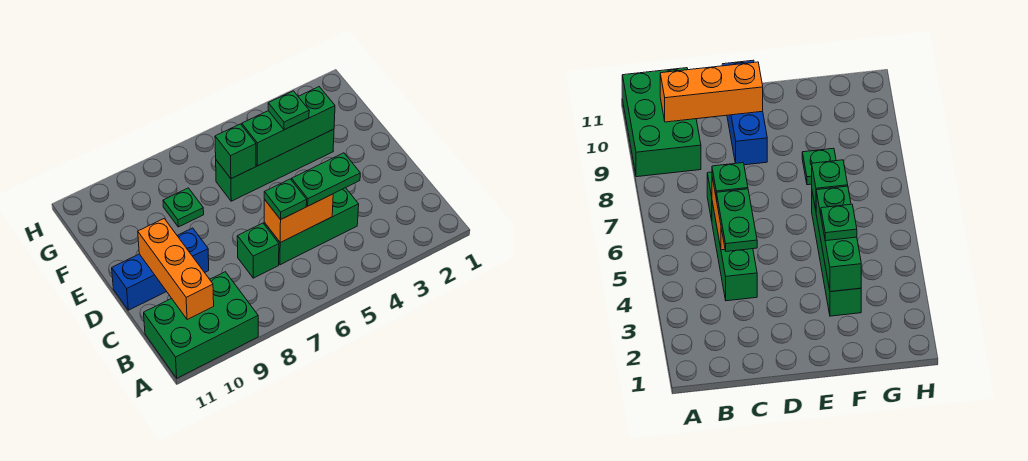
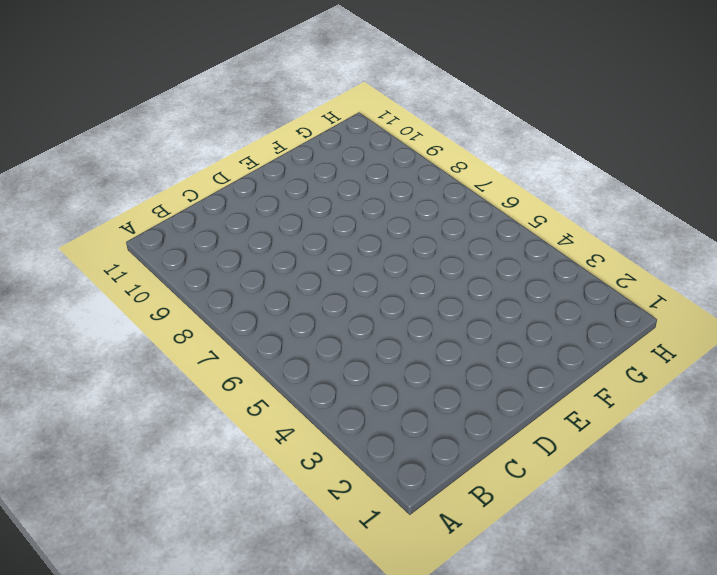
none -> green 2x3 brick [144,272,258,378]
none -> green 1x3 brick [264,188,359,265]
none -> green 1x1 brick [237,223,279,278]

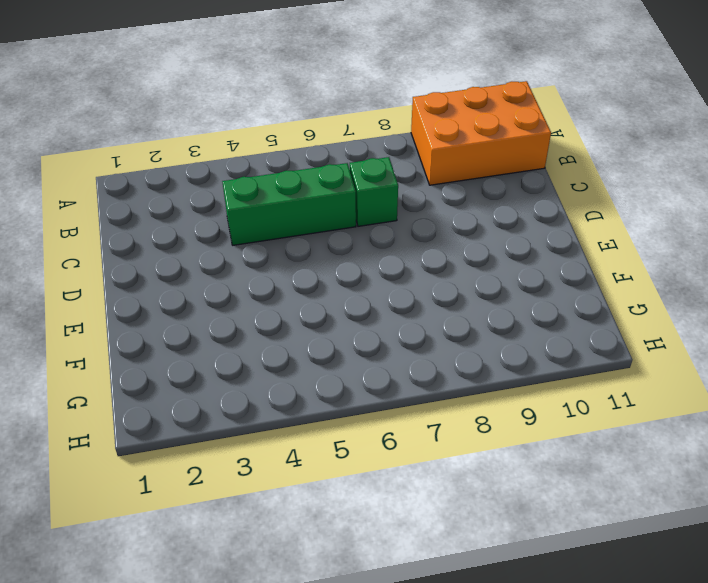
orange 2x3 brick [411,81,551,185] -> green 2x3 brick [144,272,258,378]
none -> blue 1x3 brick [112,228,209,310]
none -> green 1x4 brick [216,129,334,201]
none -> green 1x1 plate [163,188,204,227]

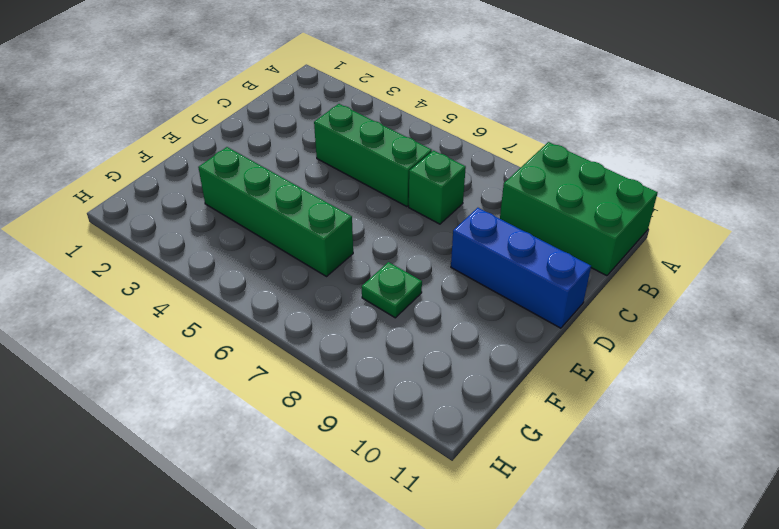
none -> orange 1x3 brick [138,219,214,320]
none -> orange 1x2 brick [264,194,333,243]
none -> green 1x3 brick [242,87,335,166]

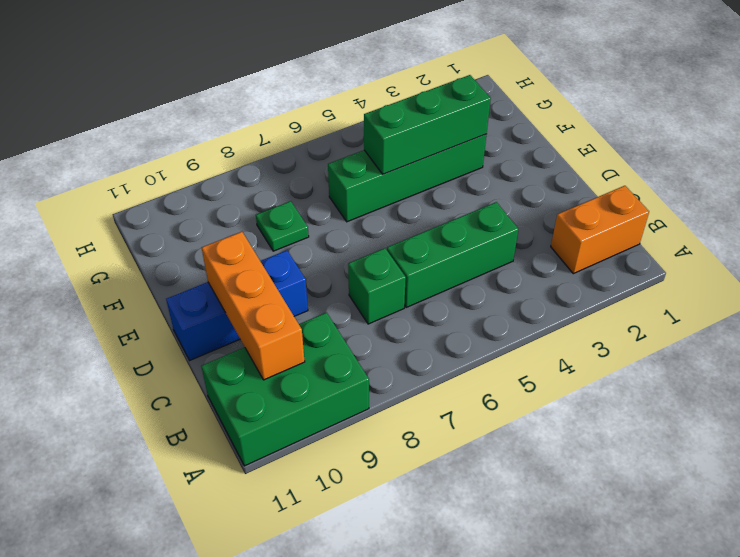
orange 1x2 brick [551,186,649,274] -> orange 1x2 brick moved to [264,194,333,243]
none -> green 1x1 brick [215,124,256,179]
none -> green 1x2 plate [292,153,360,206]
none -> green 1x1 plate [264,179,307,220]

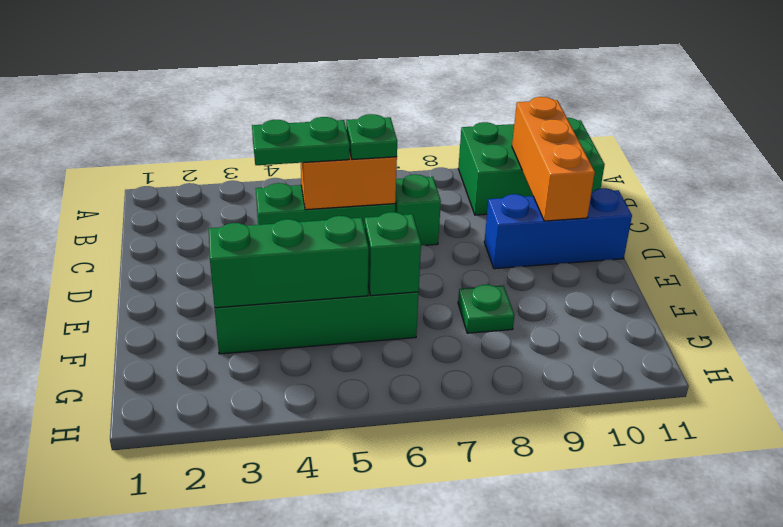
none -> green 1x1 plate [268,91,309,130]

